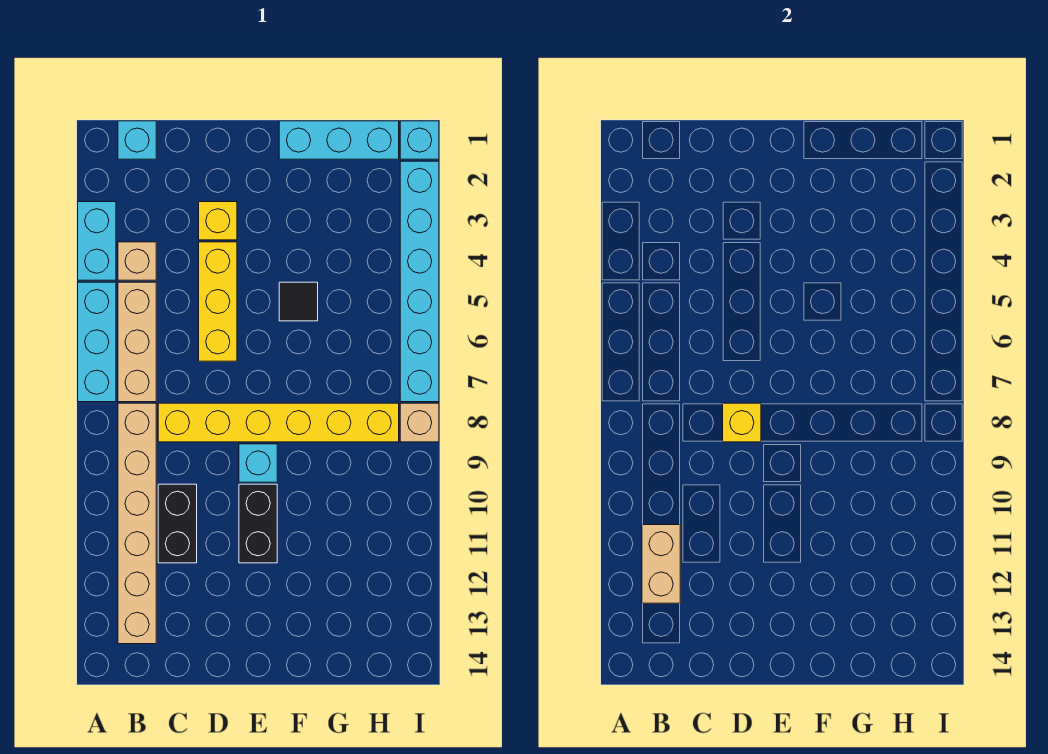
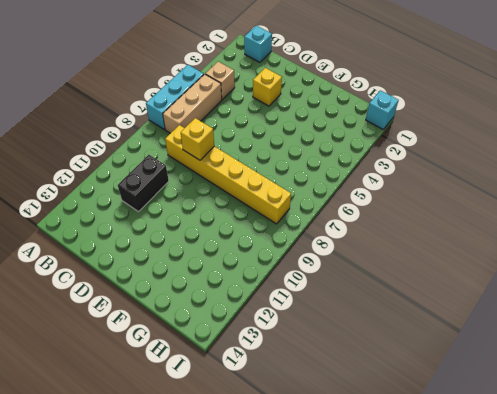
none -> cyan 1x2 brick [78,202,116,280]
none -> tan 1x6 brick [118,403,156,644]
none -> yellow 1x3 brick [199,242,237,361]

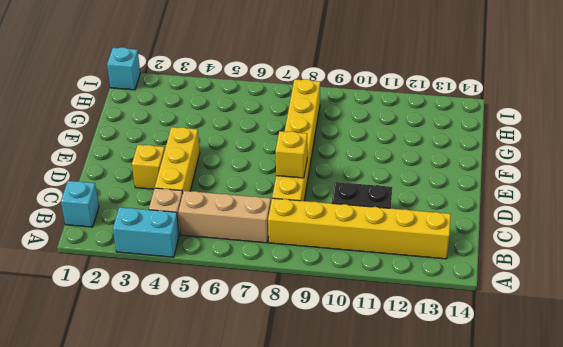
yellow 1x6 brick [268,198,451,259] -> tan 1x6 brick [118,403,156,644]
yellow 1x3 brick [155,127,200,193] -> yellow 1x3 brick turned to [199,242,237,361]
none -> cyan 1x3 brick [78,282,116,402]
none -> cyan 1x1 brick [239,444,277,482]
none -> black 1x2 brick [239,484,277,563]

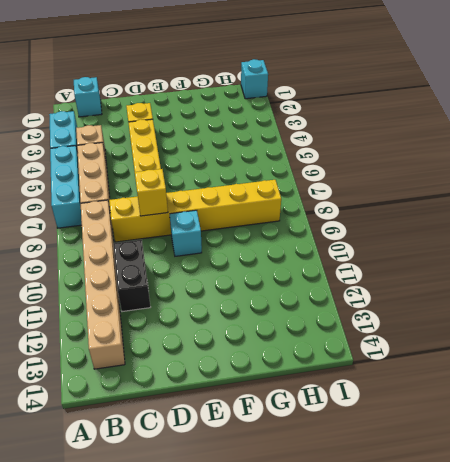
none -> black 1x2 brick [239,484,277,563]
none -> cyan 1x3 brick [279,121,399,159]
none -> black 1x1 tile [279,282,318,321]

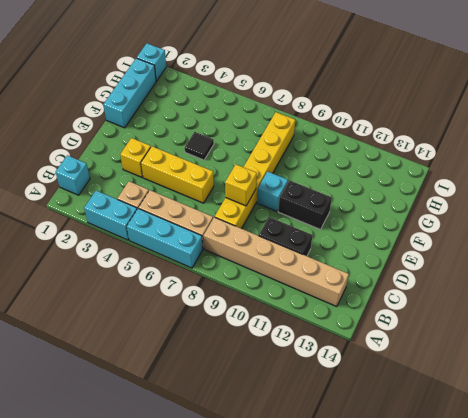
none -> cyan 1x6 brick [400,161,439,402]
none -> tan 1x1 brick [400,403,439,442]
none -> tan 1x2 brick [642,525,680,603]

